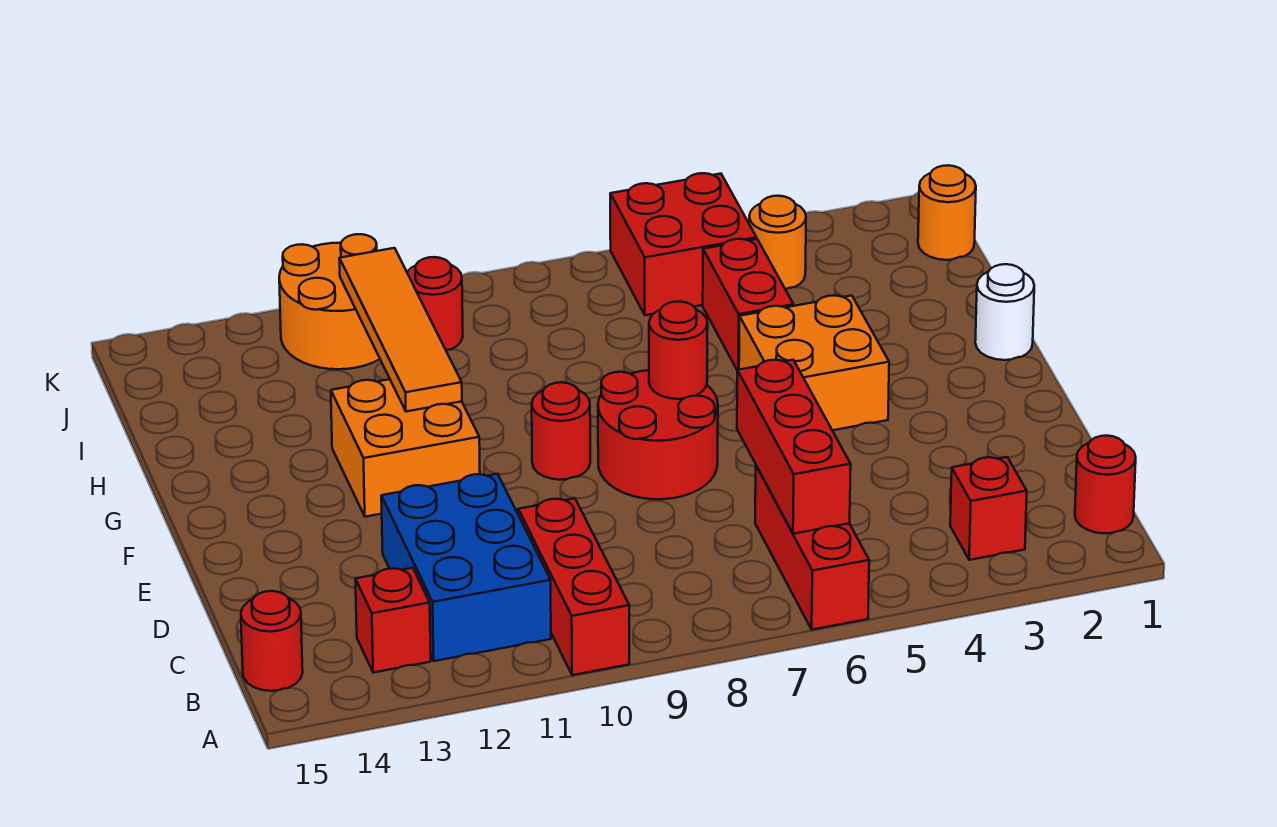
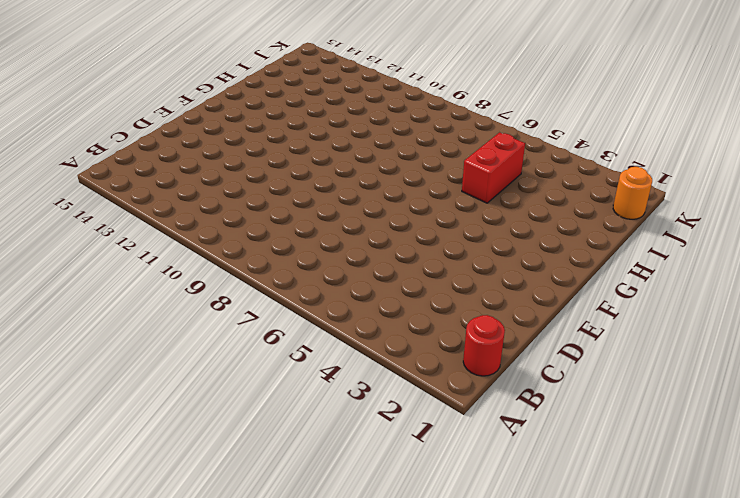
none -> red 1x3 brick [755,466,869,630]
none -> red 1x3 brick [518,498,629,675]
none -> red 1x1 brick [950,457,1027,560]

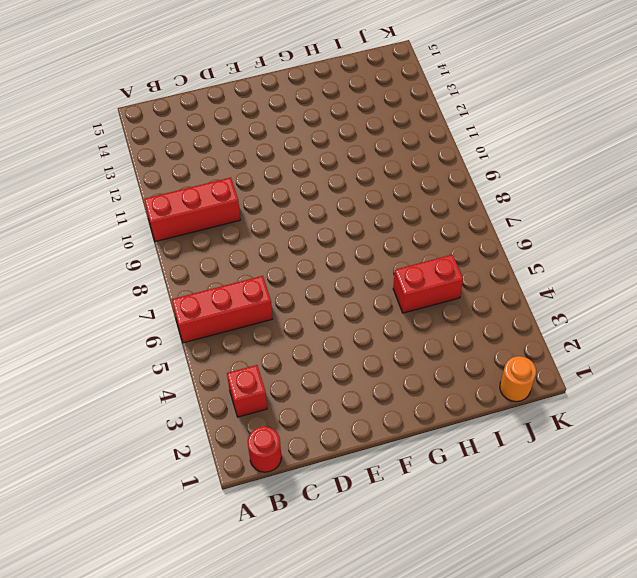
none -> blue 2x3 brick [381,474,551,661]
none -> red 1x1 brick [355,568,431,673]
none -> red 1x1 round brick [241,591,303,691]

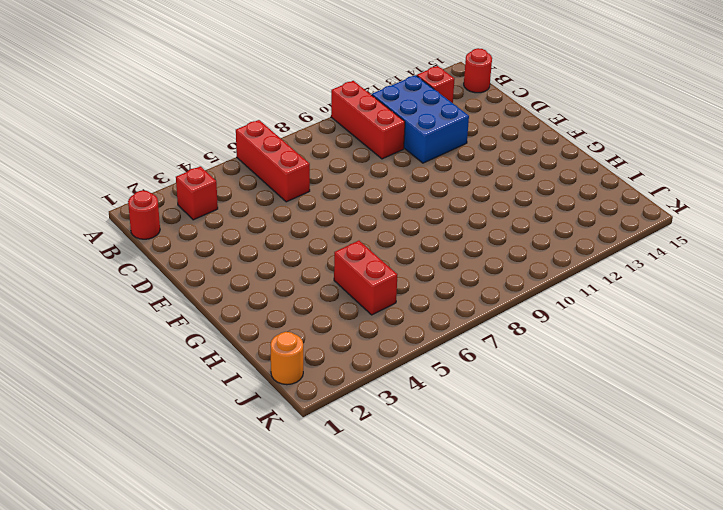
none -> red 2x2 round brick [598,370,718,499]
none -> orange 2x2 brick [739,295,889,430]
none -> red 1x1 round brick [532,382,590,480]

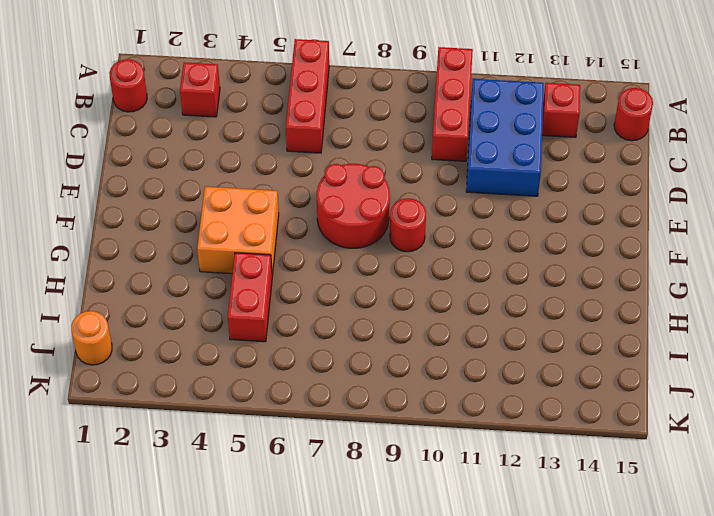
none -> orange 2x2 brick [331,379,480,517]
none -> white 1x1 round brick [975,264,1034,360]
none -> orange 1x1 round brick [749,196,806,289]

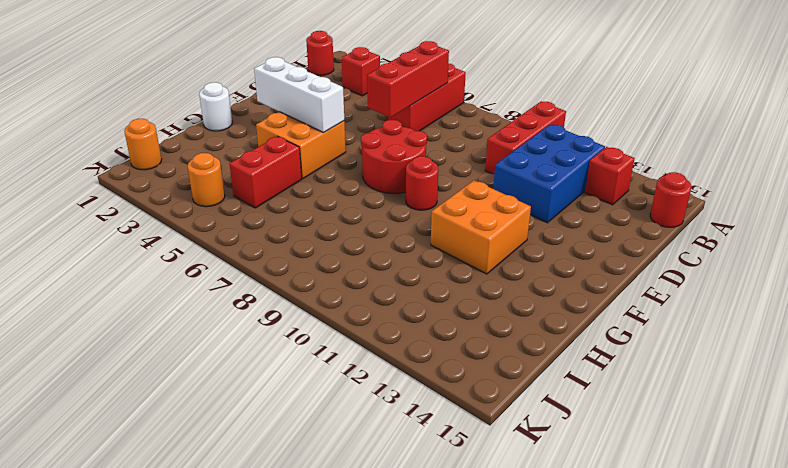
white 1x3 brick [254,57,344,132] -> none
none -> red 2x2 brick [610,173,757,315]
none -> red 1x1 round brick [407,257,463,350]
none -> orange 2x2 round brick [279,234,380,369]

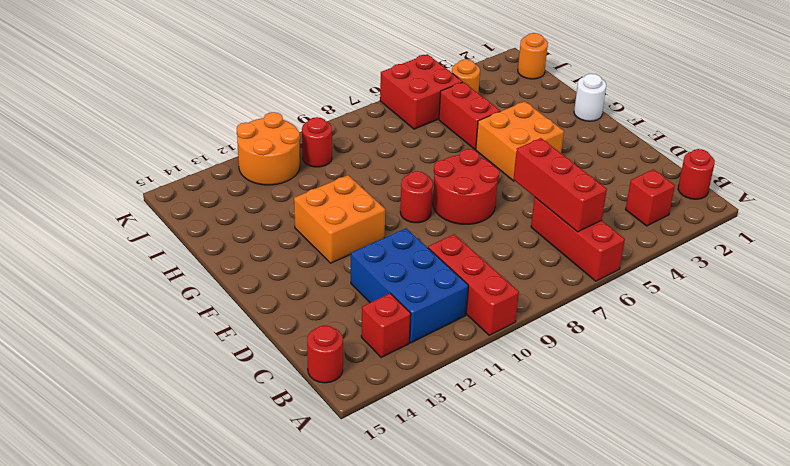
none -> red 1x1 round brick [649,302,708,399]
none -> orange 1x4 tile [339,248,462,412]

